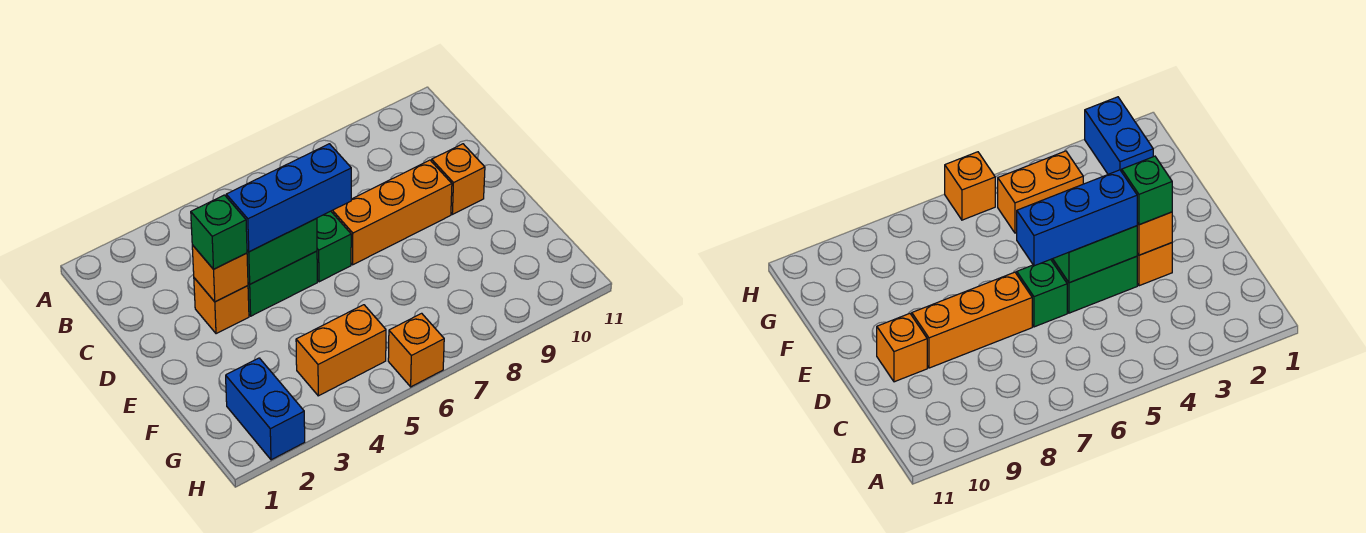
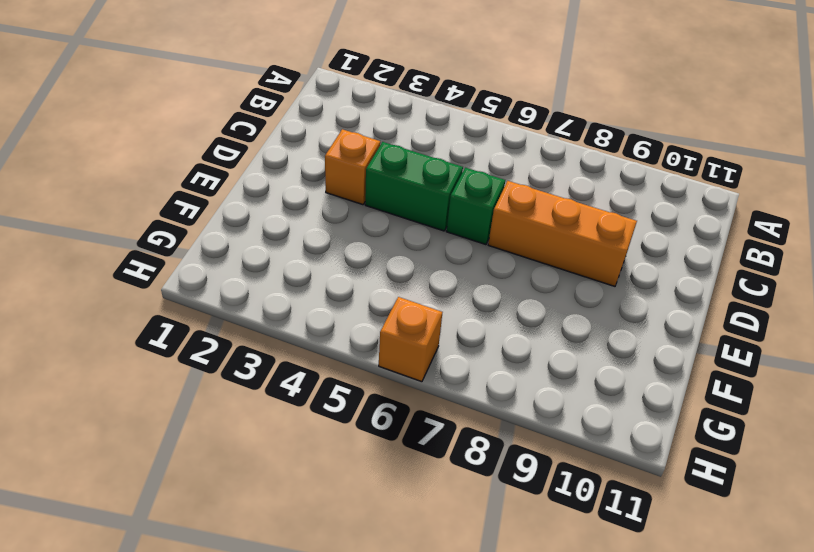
none -> orange 1x1 brick [432,144,485,214]
none -> blue 1x2 brick [226,358,305,460]
none -> orange 1x2 brick [296,305,386,396]

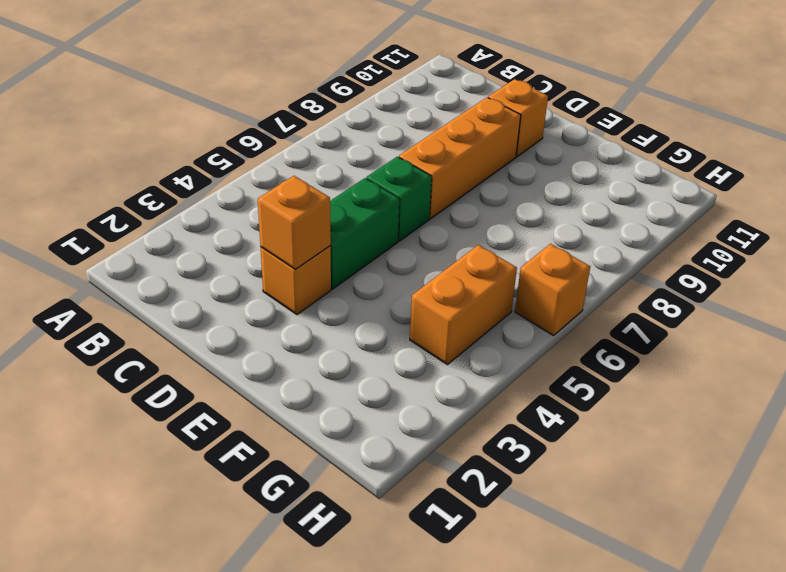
none -> blue 1x2 brick [226,358,305,460]
none -> green 1x2 brick [247,218,317,284]
none -> green 1x1 brick [191,195,247,269]

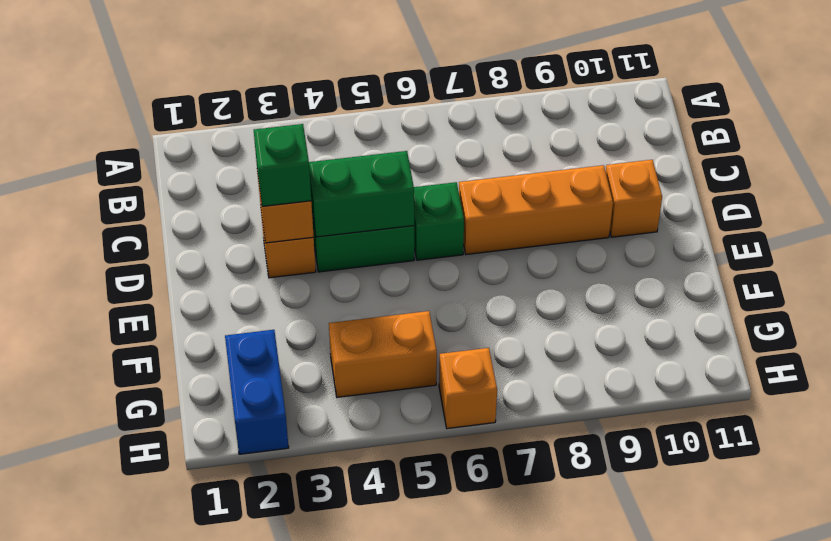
none -> blue 1x3 brick [226,144,351,252]

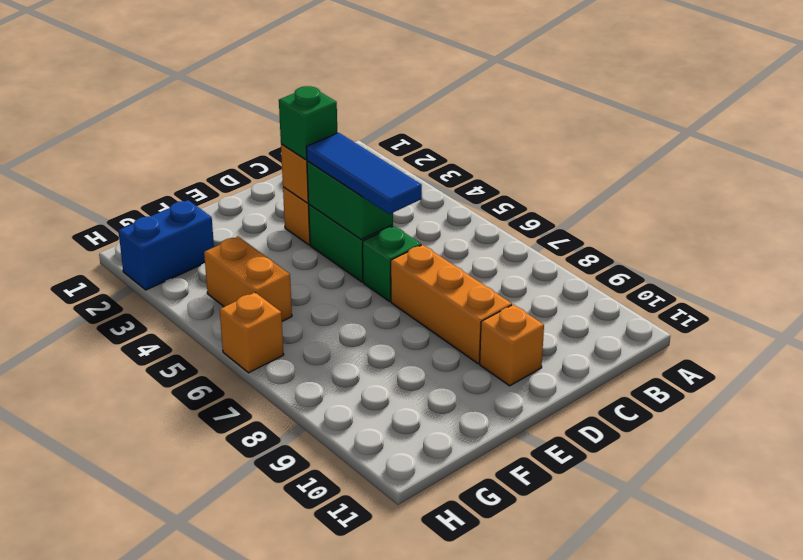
blue 1x3 tile [306,133,422,214] -> blue 1x3 brick [226,144,351,252]

